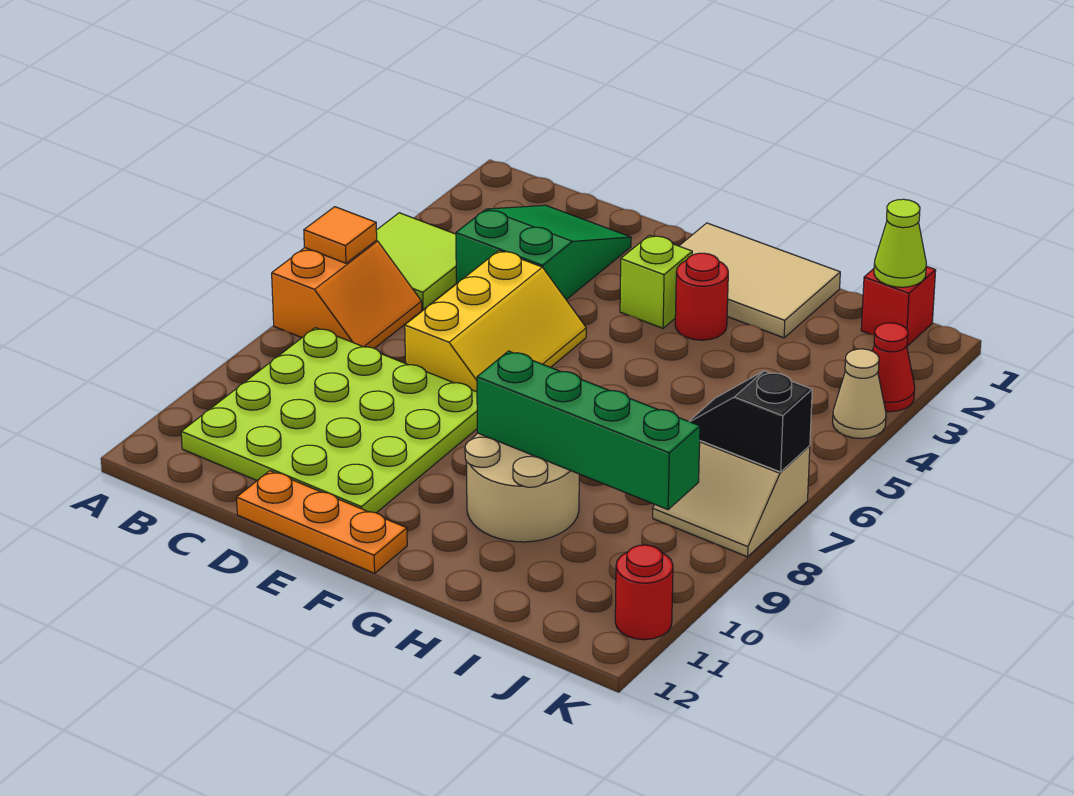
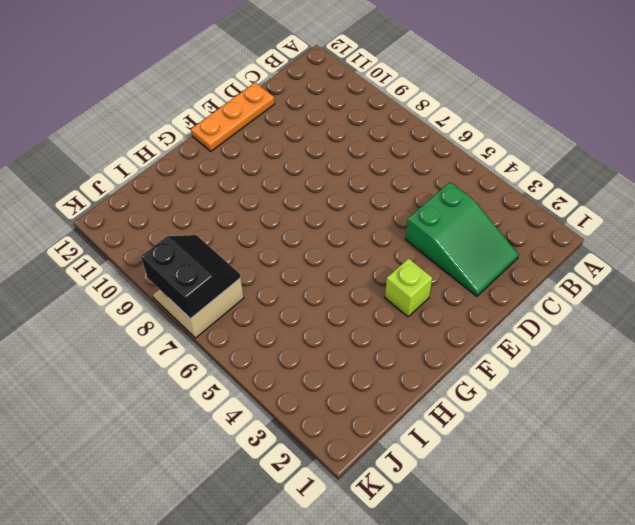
black 2x2 slope [141,235,241,319] -> black 1x2 slope [689,371,812,472]
none -> lime 2x2 tile [376,213,456,310]
none -> orange 2x2 slope [272,240,422,348]
none -> lime 4x4 plate [181,328,477,513]

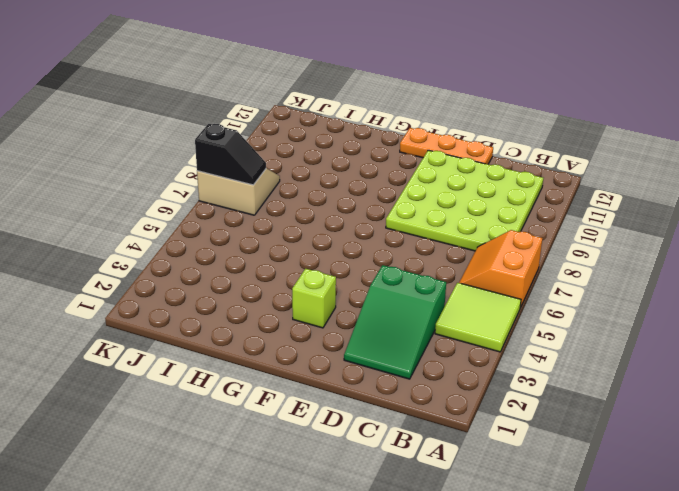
none -> yellow 2x3 slope [405,251,586,392]
none -> tan 2x3 tile [680,223,840,338]
none -> red 1x1 round brick [675,253,728,340]

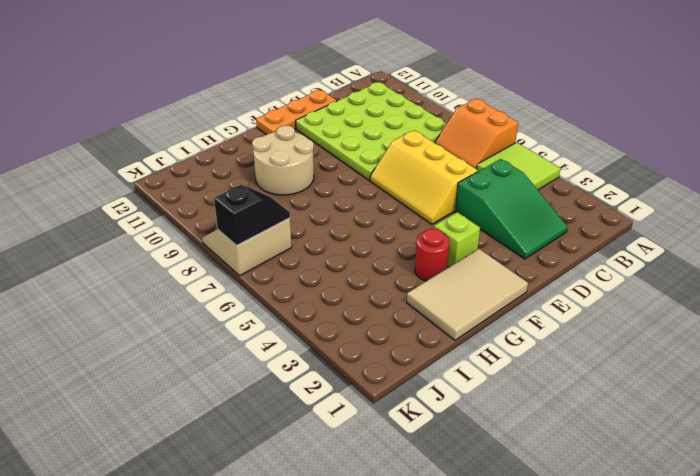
none -> red 1x1 brick [861,266,936,346]
none -> red 1x1 cone [873,323,915,412]
none -> tan 1x1 cone [833,349,886,439]

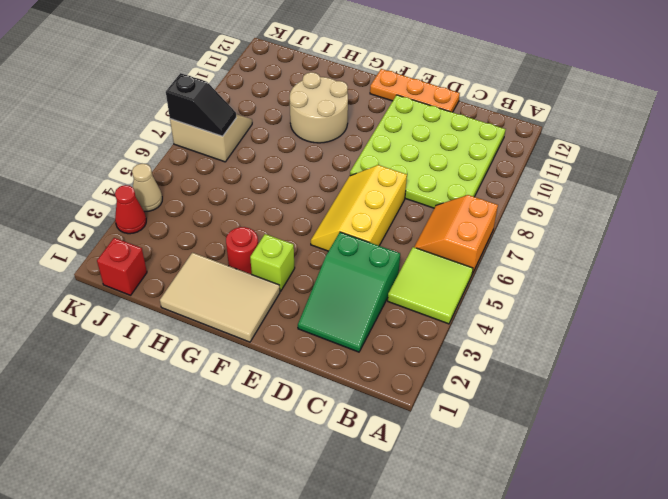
none -> red 1x1 round brick [615,545,673,640]
none -> orange 1x1 tile [304,207,377,263]
none -> green 1x4 brick [477,351,700,510]

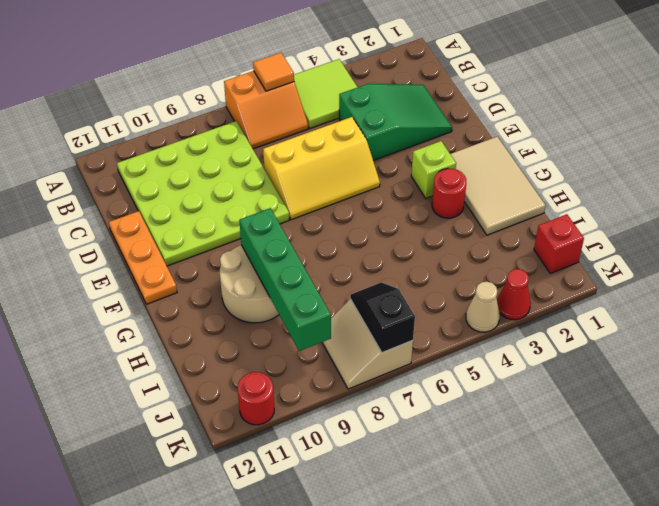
none -> lime 1x1 cone [874,199,926,287]

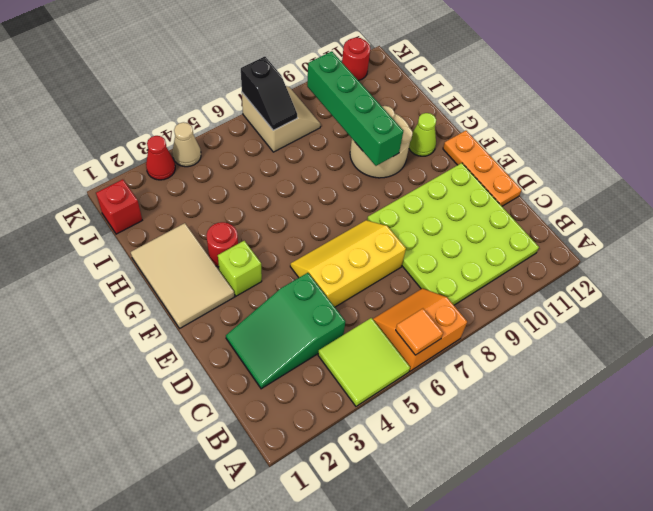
lime 1x1 cone [409,113,436,156] -> lime 1x1 cone moved to [874,199,926,287]

